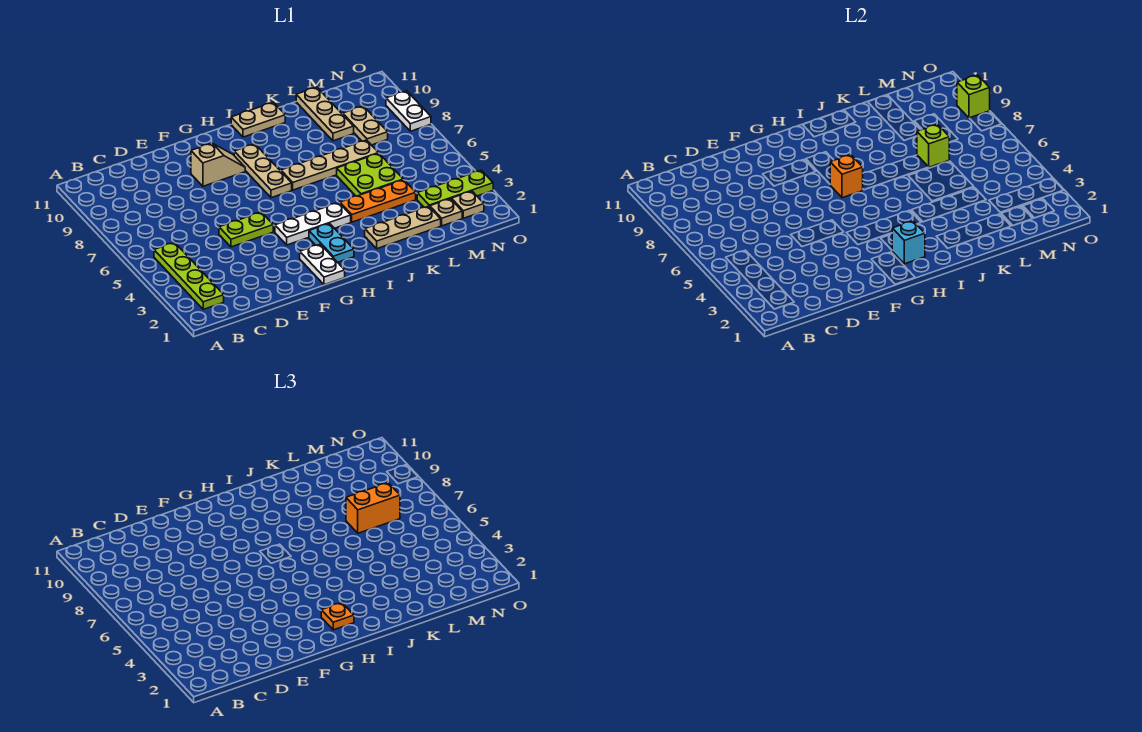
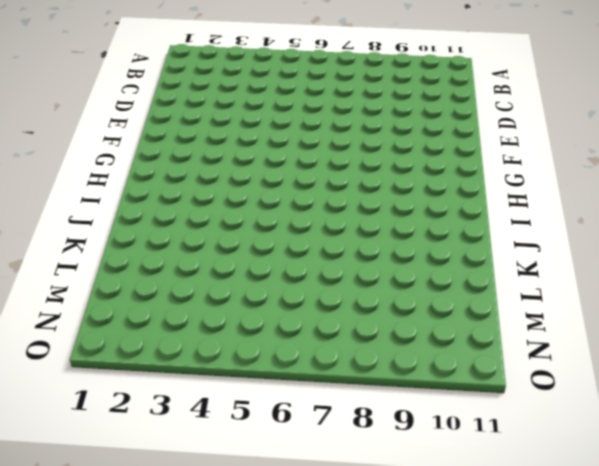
none -> lime 1x4 plate [154,242,224,309]
none -> lime 1x2 plate [219,212,273,247]
none -> tan 1x2 slope [191,143,245,186]

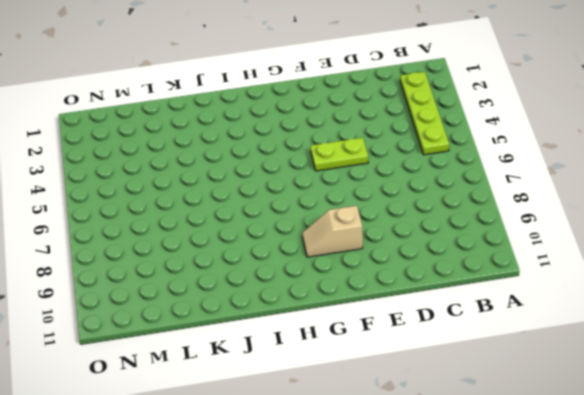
none -> white 1x2 plate [300,244,345,285]
none -> white 1x3 plate [275,202,351,245]
none -> cyan 1x2 plate [309,223,354,262]

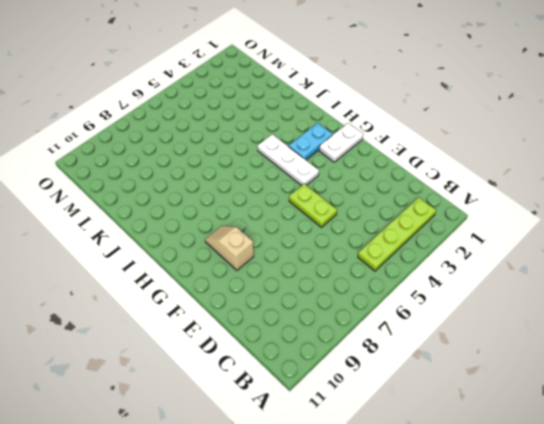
none -> tan 1x3 plate [234,144,292,198]
none -> tan 1x4 plate [281,140,378,190]
none -> tan 1x2 plate [231,102,285,137]

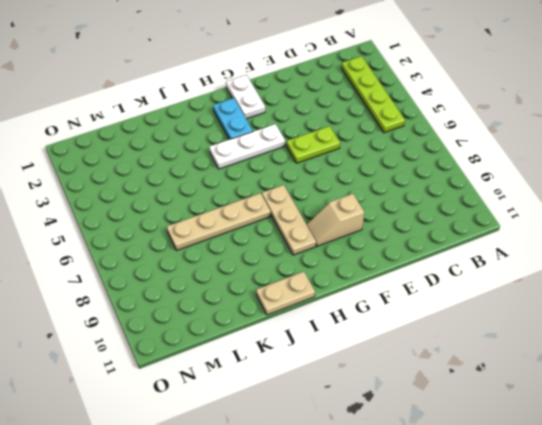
none -> tan 1x3 plate [365,206,441,249]
none -> orange 1x3 plate [340,180,416,222]
none -> lime 2x2 plate [337,153,403,196]

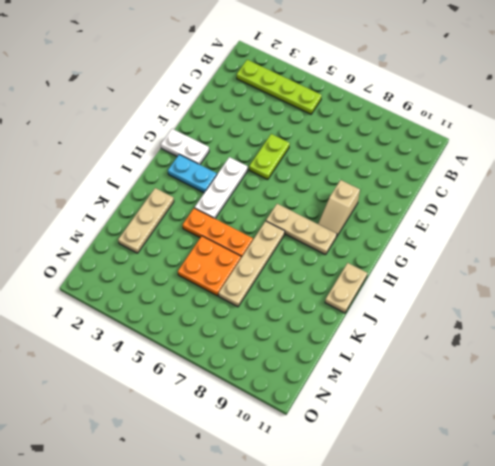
orange 1x3 plate [183,208,253,258] -> orange 1x3 plate turned to [340,180,416,222]
orange 2x2 plate [178,236,241,296] -> lime 2x2 plate [337,153,403,196]
none -> tan 1x3 plate [296,87,354,141]
none -> tan 1x1 plate [430,199,462,226]
none -> lime 1x3 plate [417,170,493,207]

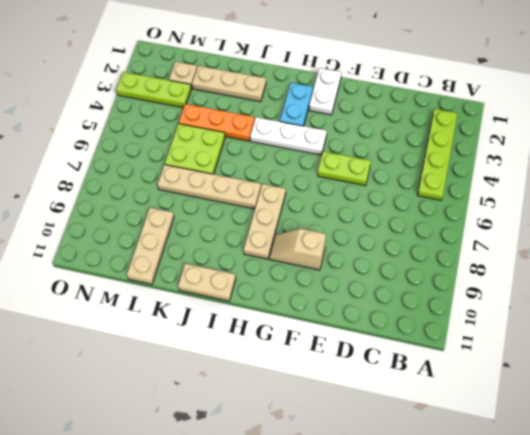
none -> tan 1x2 plate [343,106,388,145]
none -> tan 1x1 plate [451,191,484,218]
none -> white 1x2 plate [386,91,431,131]

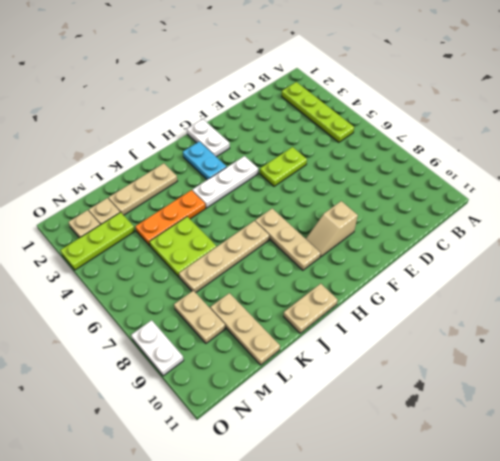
none -> cyan 1x1 brick [892,221,925,264]
none -> orange 1x1 brick [830,155,863,198]
none -> lime 1x1 brick [917,124,949,167]

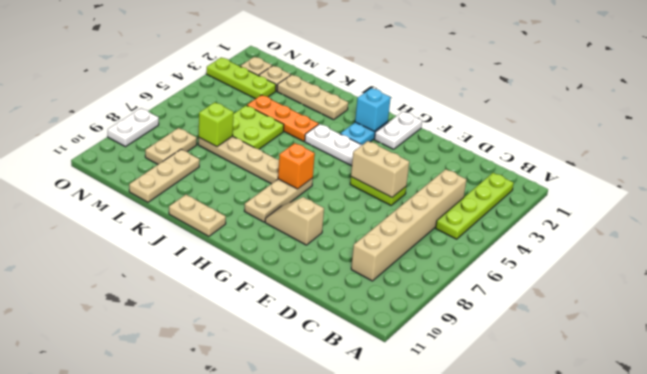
tan 1x6 brick [351,169,466,281] -> none
tan 1x2 brick [351,141,409,197] -> none
none -> lime 1x1 brick [957,75,990,118]
none -> orange 1x1 plate [321,603,354,630]
none -> orange 1x2 brick [346,483,400,533]

